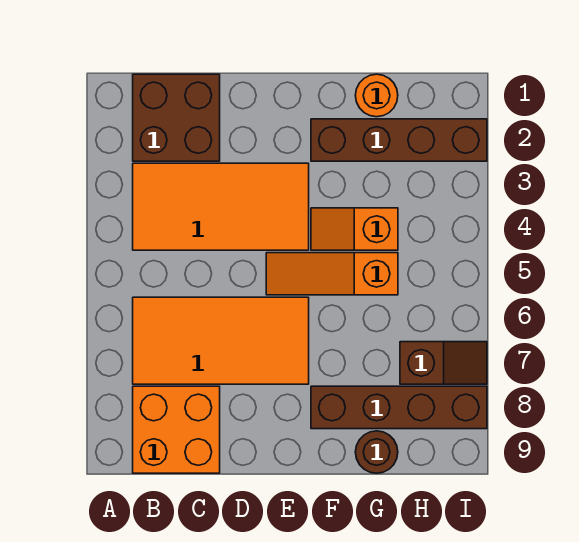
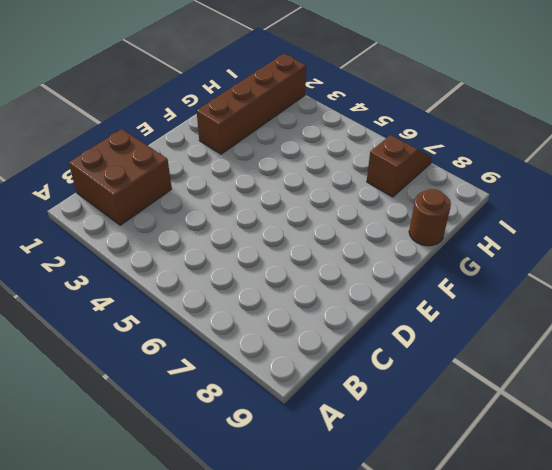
none -> orange 2x4 tile [133,163,309,250]
none -> orange 2x4 tile [133,297,309,384]

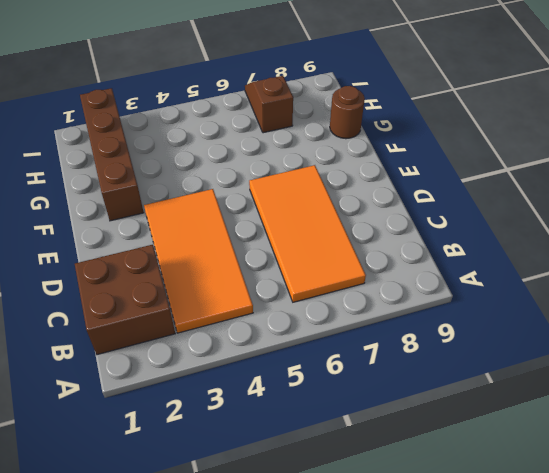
none -> orange 2x2 brick [133,386,220,473]
none -> orange 1x3 slope [266,253,398,295]

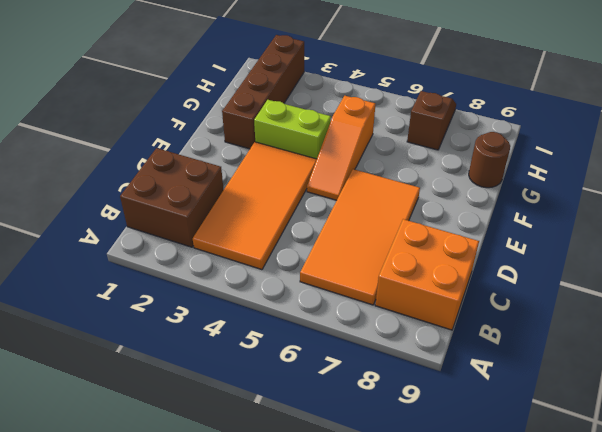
lime 1x2 brick [254,100,331,159] -> orange 1x2 slope [311,208,398,250]
none -> brown 1x4 brick [311,386,487,429]
none -> orange 1x1 round brick [355,74,398,117]

